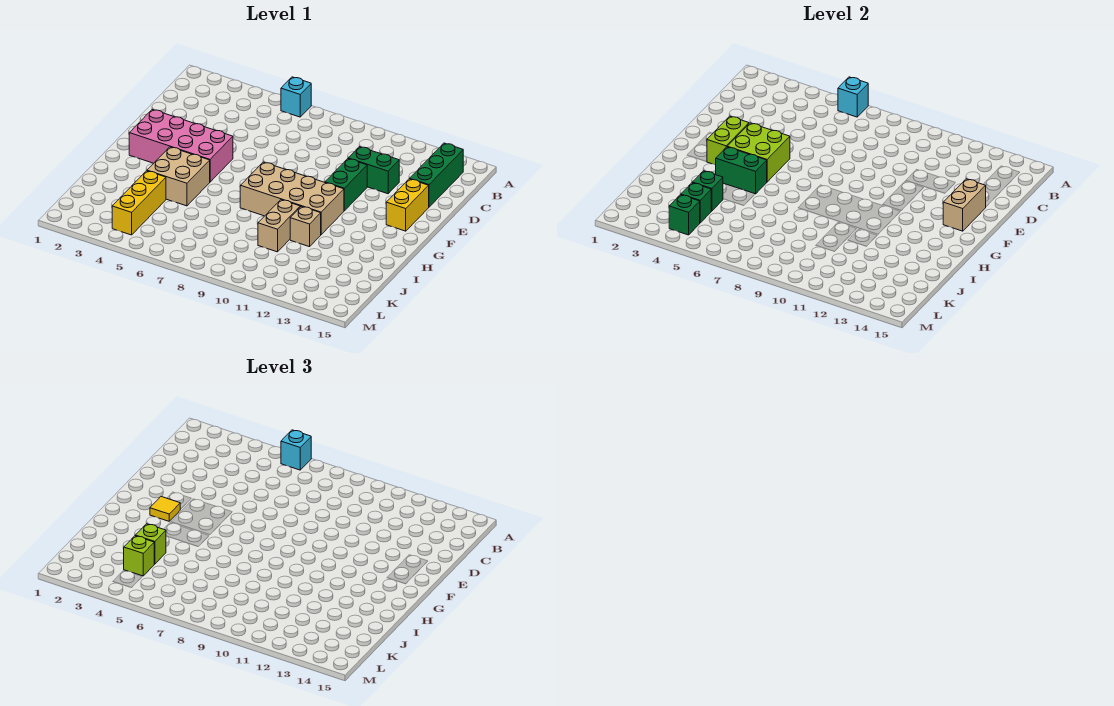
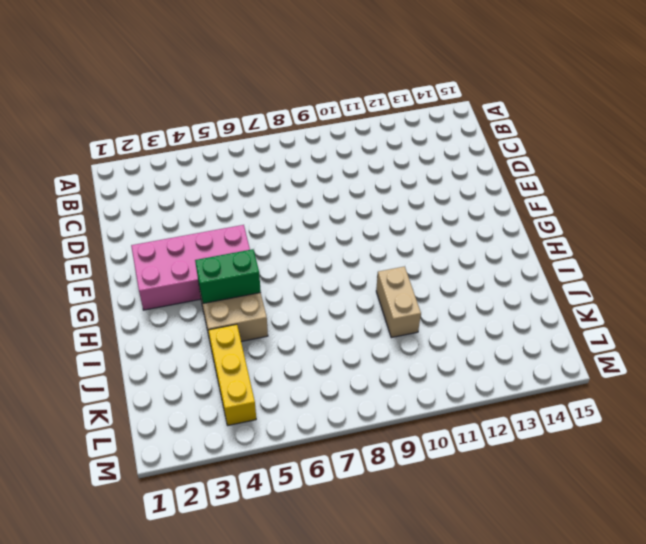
none -> cyan 1x1 brick [281,77,311,117]
none -> green 1x3 brick [410,143,463,207]
none -> green 1x2 brick [348,147,399,194]

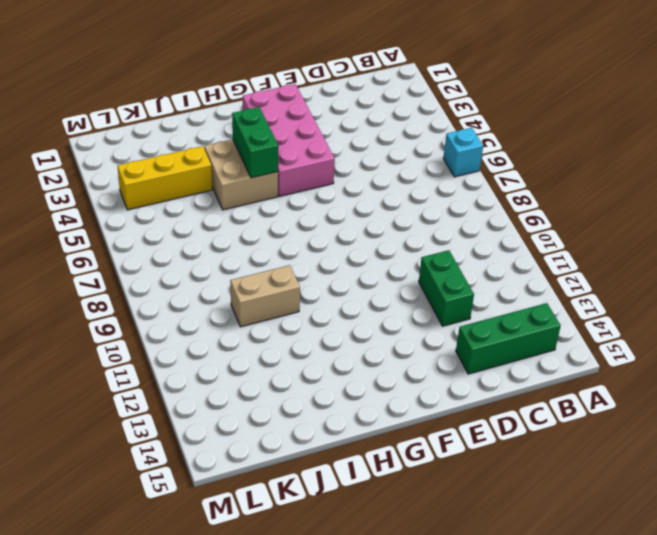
none -> green 1x2 brick [325,159,367,211]
none -> yellow 1x2 brick [386,179,429,231]
none -> tan 2x4 brick [240,162,344,235]

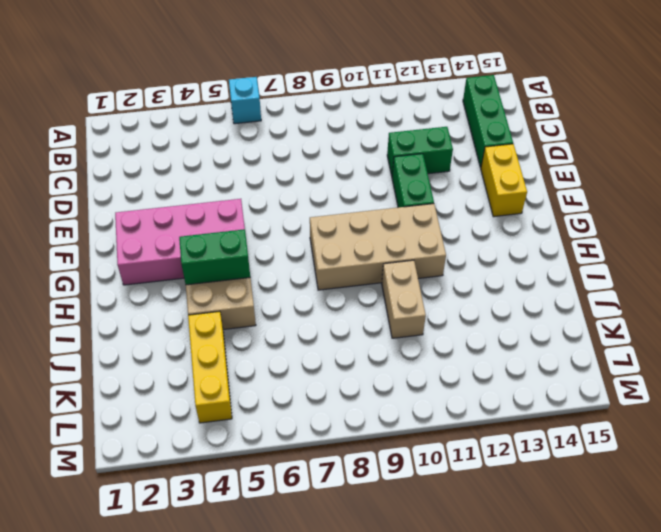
none -> tan 1x1 brick [290,206,321,247]
none -> cyan 1x1 brick [838,77,868,117]
none -> tan 1x2 brick [943,179,986,231]

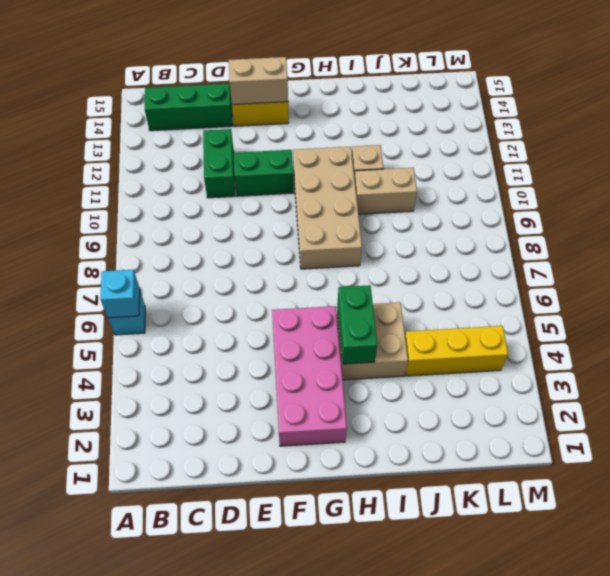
none -> lime 1x2 brick [707,116,749,165]
none -> lime 2x2 brick [727,123,790,182]
none -> green 1x1 brick [692,171,723,211]

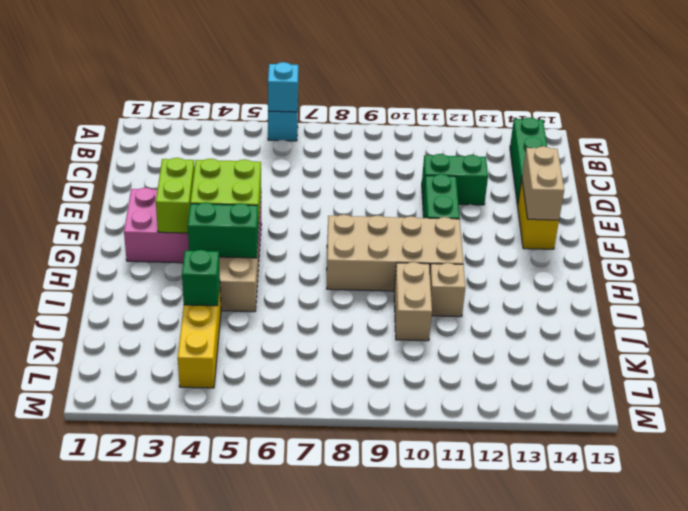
none -> green 1x1 brick [681,183,711,223]
none -> green 1x1 brick [669,194,700,235]
none -> cyan 1x1 brick [281,430,311,470]

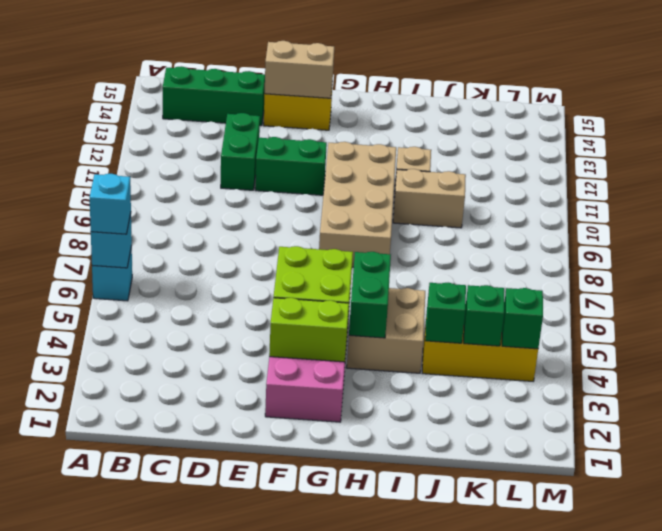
none -> yellow 1x1 tile [150,497,180,521]
none -> lime 1x1 brick [135,524,166,564]
none -> lime 1x1 brick [124,536,154,576]

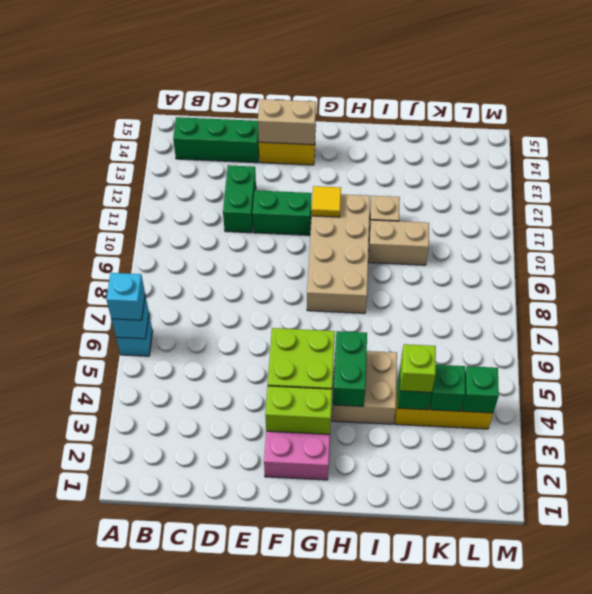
yellow 1x1 tile [312,186,341,217] -> yellow 1x1 tile moved to [150,497,180,521]
none -> lime 1x1 brick [124,536,154,576]

